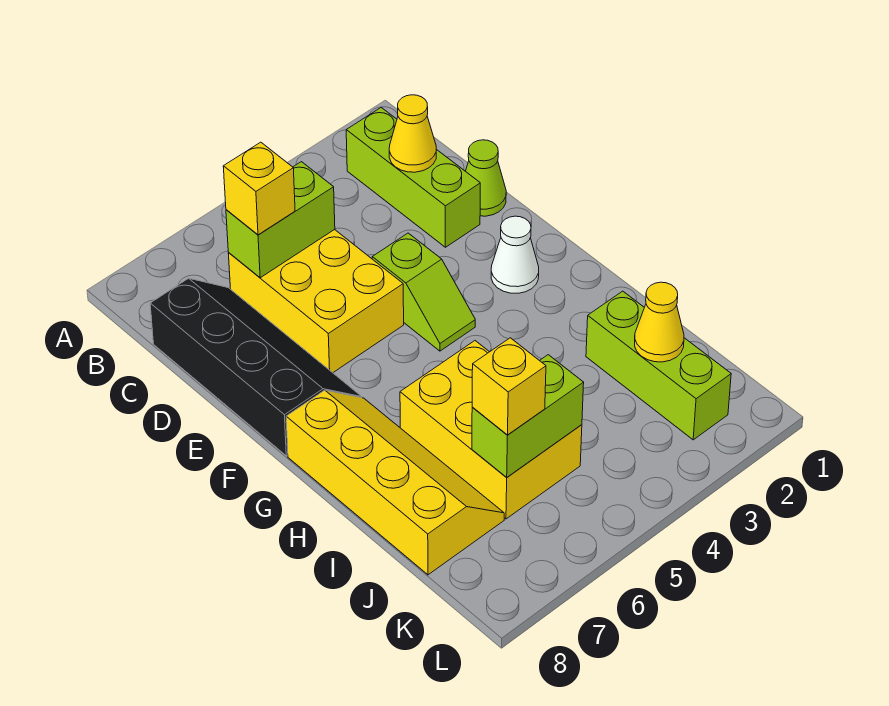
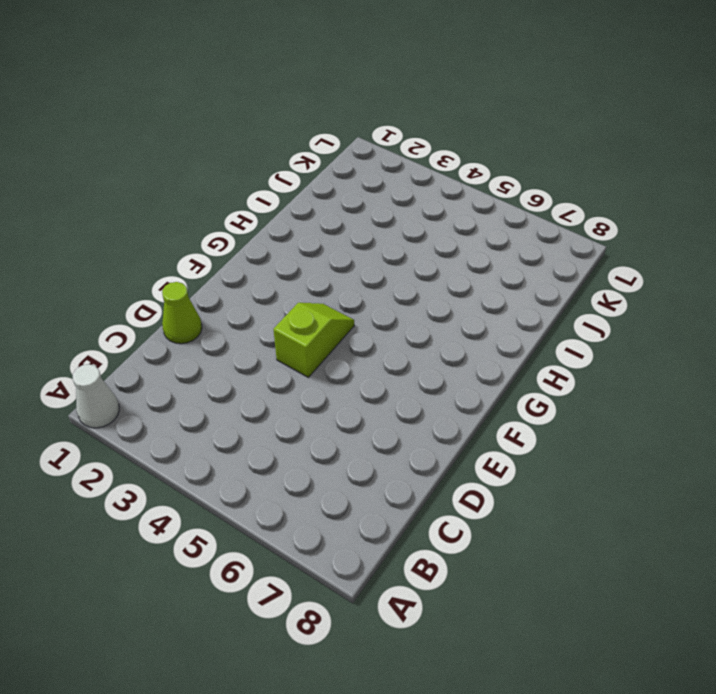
white 1x1 cone [73,364,119,428] -> white 1x1 cone moved to [491,216,539,293]
none -> lime 1x3 brick [346,108,480,247]
none -> yellow 2x3 brick [228,230,404,373]
none -> black 2x4 slope [150,278,362,456]

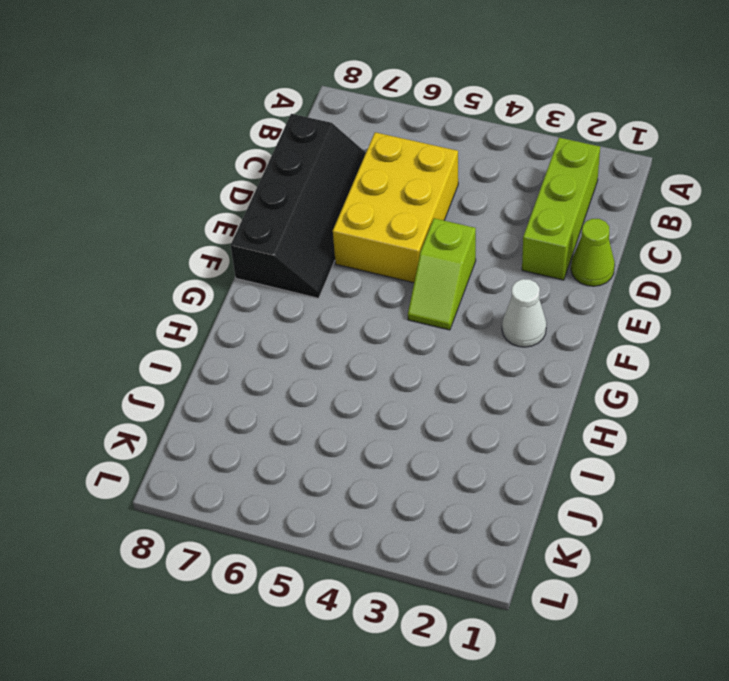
none -> yellow 2x4 slope [286,390,504,575]
none -> yellow 2x3 brick [400,341,582,519]
none -> lime 1x3 brick [586,291,731,440]

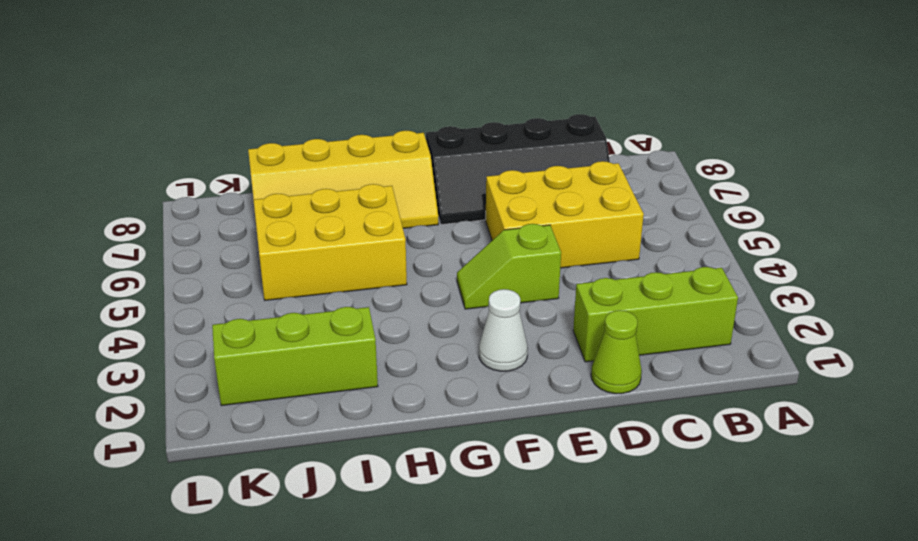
none -> yellow 1x1 cone [389,95,436,172]
none -> lime 1x2 brick [226,162,335,278]
none -> yellow 1x1 cone [635,282,684,362]

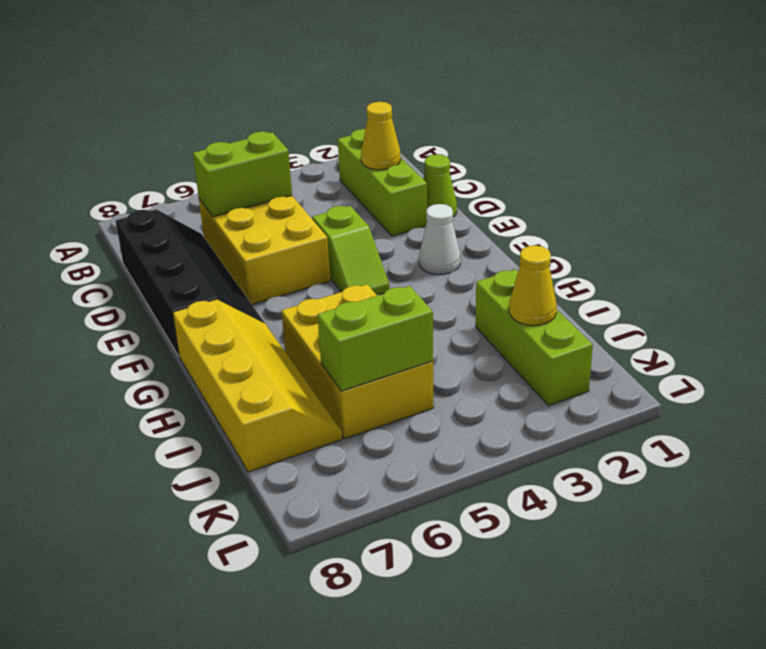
none -> yellow 1x1 brick [223,142,295,235]
none -> yellow 1x1 brick [472,338,546,435]

